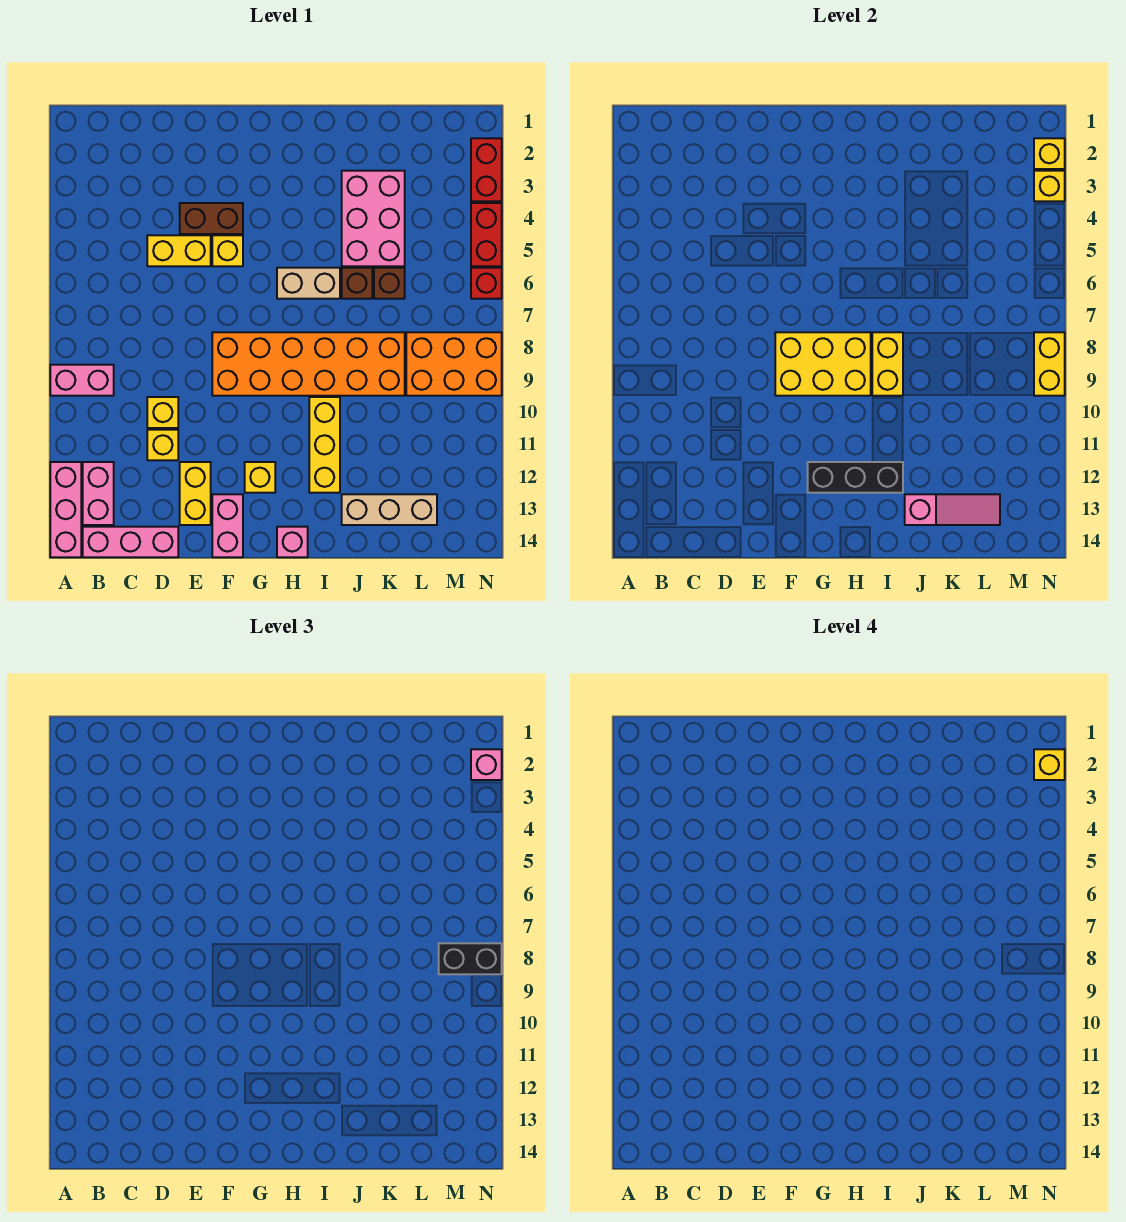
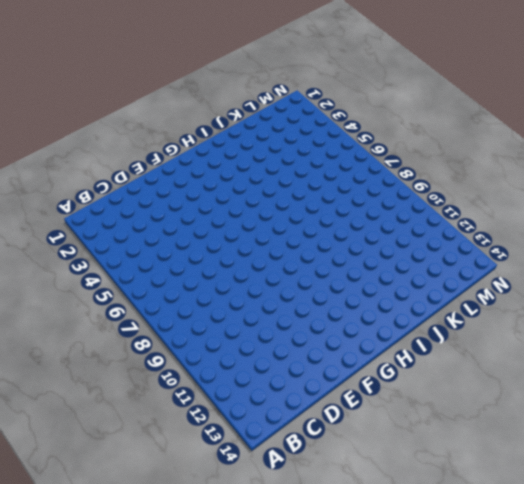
none -> pink 1x2 brick [50,365,114,396]
none -> pink 1x3 brick [50,462,81,557]
none -> pink 1x2 brick [83,462,114,525]
none -> pink 1x3 brick [83,527,178,557]

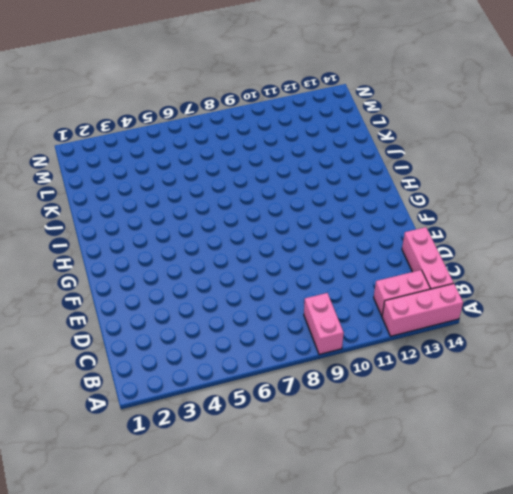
none -> yellow 1x2 brick [147,235,211,266]
none -> yellow 1x1 brick [147,397,178,428]
none -> yellow 1x1 brick [147,430,178,460]
none -> brown 1x2 brick [180,203,243,234]

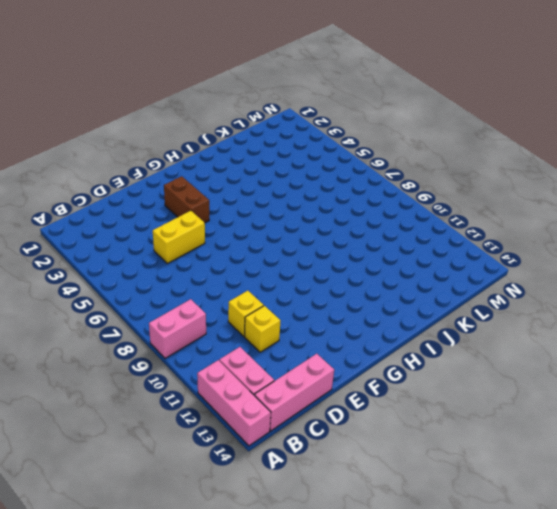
brown 1x2 brick [164,176,209,223] -> brown 1x2 brick turned to [180,203,243,234]
none -> yellow 1x2 brick [180,462,211,525]
none -> yellow 1x1 brick [212,235,243,266]
none -> orange 2x6 brick [212,332,405,396]
none -> pink 1x2 brick [212,494,243,557]

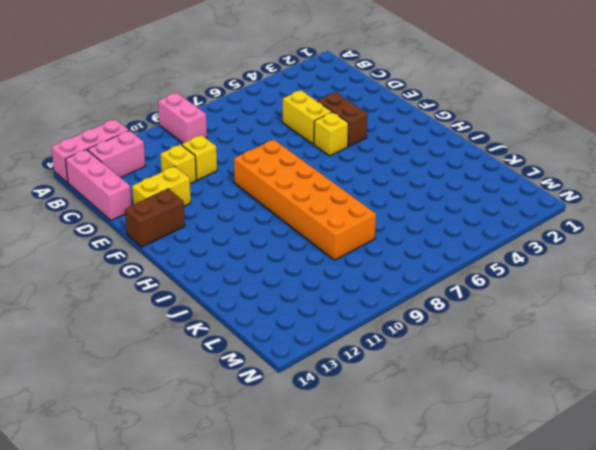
brown 1x2 brick [125,189,185,247] -> pink 1x2 brick [212,494,243,557]
none -> yellow 1x1 brick [245,462,275,493]
none -> tan 1x2 brick [277,268,340,299]
none -> pink 1x1 brick [277,527,308,557]
none -> yellow 1x3 brick [309,397,340,493]

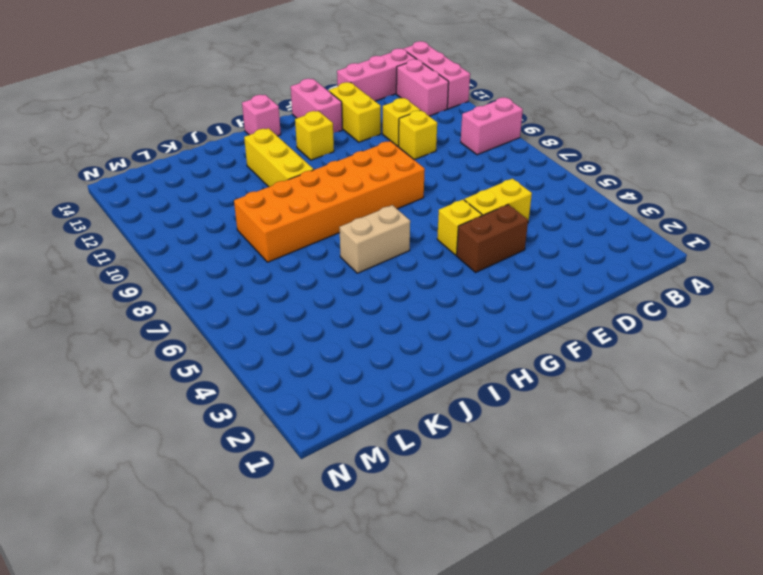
none -> pink 2x3 brick [342,171,405,266]
none -> brown 1x1 brick [342,268,372,299]
none -> tan 1x3 brick [342,494,437,525]
none -> brown 1x1 brick [374,268,405,299]

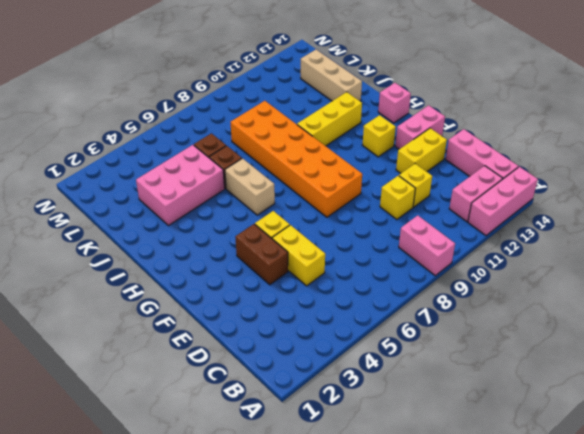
none -> orange 2x3 brick [406,332,502,396]
none -> red 1x2 brick [471,138,502,201]
none -> red 1x2 brick [471,203,502,266]
none -> red 1x1 brick [471,268,502,299]

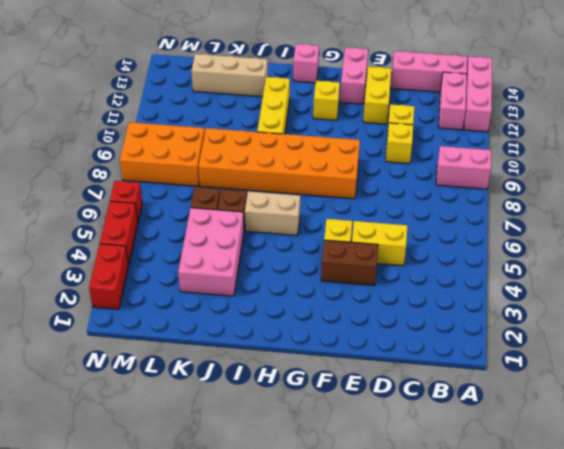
none -> yellow 2x3 brick [775,332,871,396]
none -> black 1x3 brick [808,462,903,493]
none -> yellow 1x2 brick [872,332,903,396]
none -> pink 1x3 slope [905,494,1000,525]

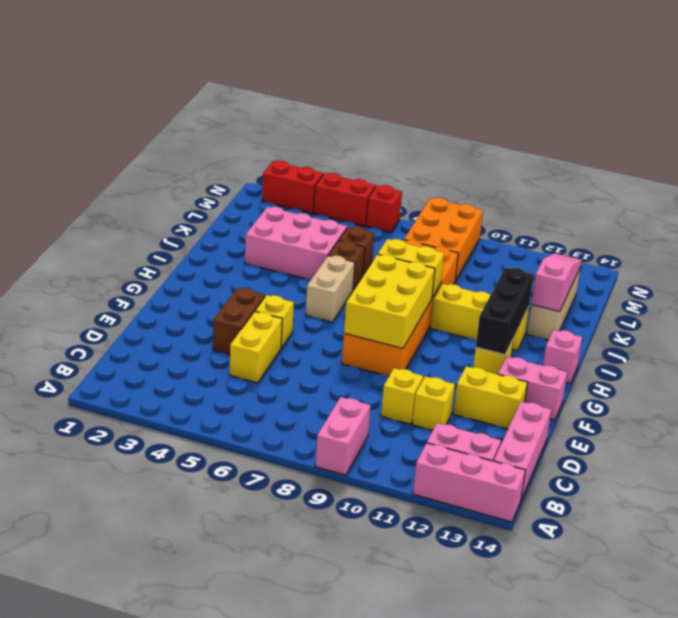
none -> yellow 1x1 brick [1034,138,1065,169]
none -> yellow 1x1 brick [1034,171,1065,201]
none -> yellow 1x2 brick [1034,332,1065,396]
none -> black 1x2 brick [439,943,502,974]

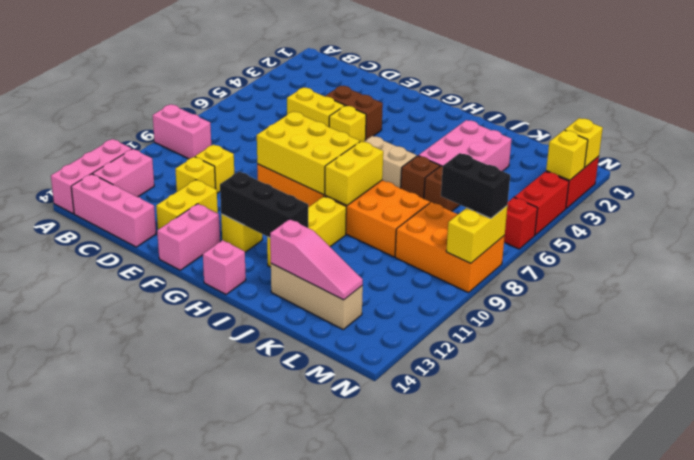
none -> pink 1x1 brick [471,749,502,780]
none -> yellow 1x1 brick [1034,749,1065,780]

